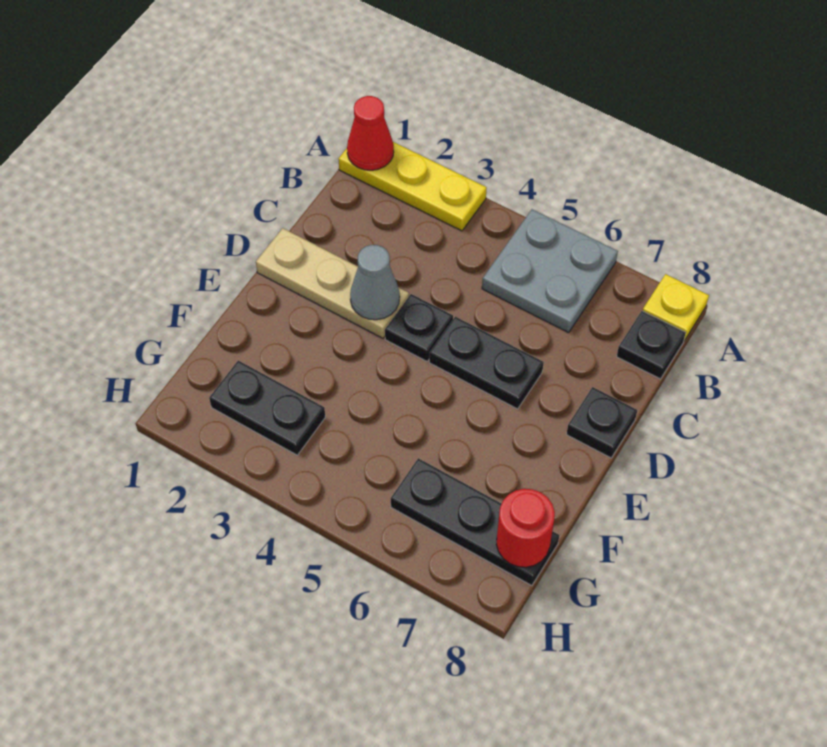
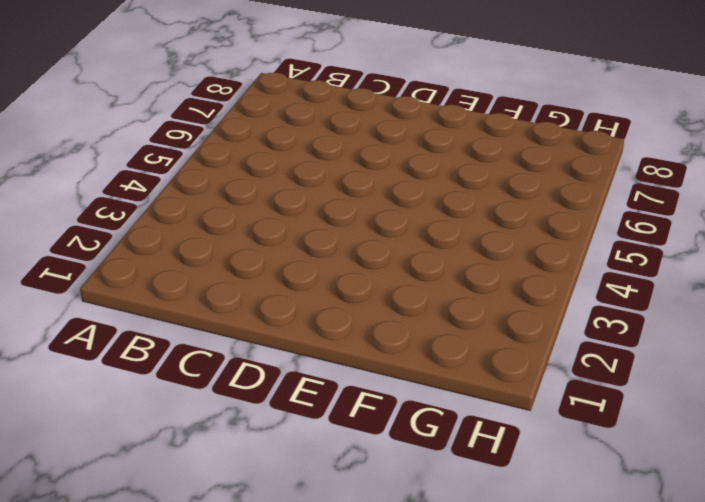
none -> yellow 1x3 plate [339,142,487,231]
none -> grey 2x2 plate [482,209,618,333]
none -> yellow 1x1 plate [643,274,709,341]

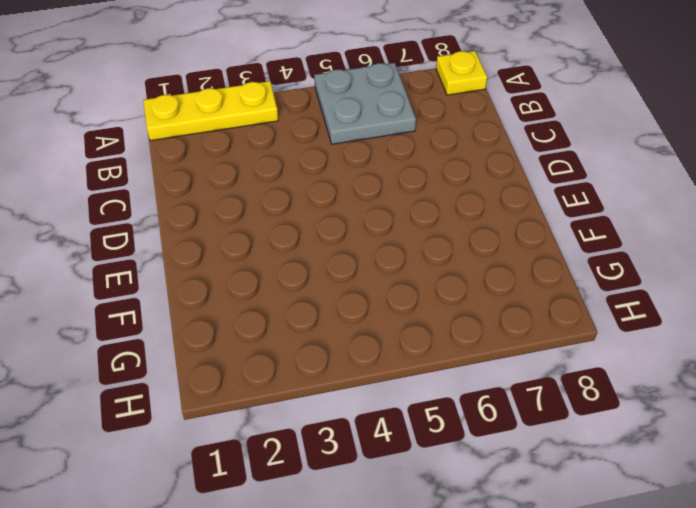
none -> black 1x1 plate [617,311,686,379]
none -> tan 1x3 plate [256,228,409,338]
none -> black 1x1 plate [385,294,453,361]

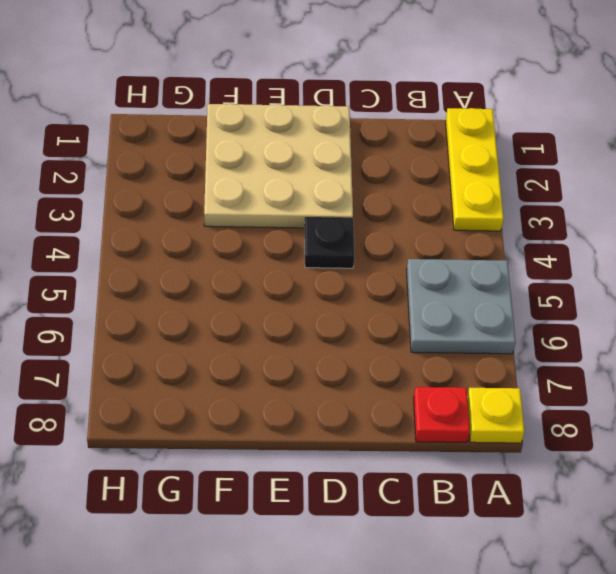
red 1x1 plate [414,387,470,442] -> black 1x1 plate [617,311,686,379]
tan 3x3 plate [204,104,353,228] -> tan 1x3 plate [256,228,409,338]
none -> black 1x2 plate [429,317,544,409]
none -> black 1x1 plate [566,387,637,458]
none -> black 1x2 plate [209,361,325,455]

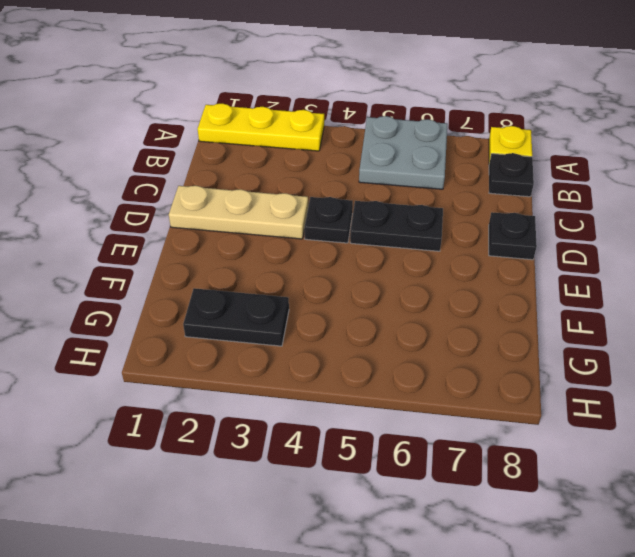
none -> black 1x3 plate [391,458,559,586]
none -> red 1x1 cone [347,96,394,170]
none -> grey 1x1 cone [350,245,400,320]

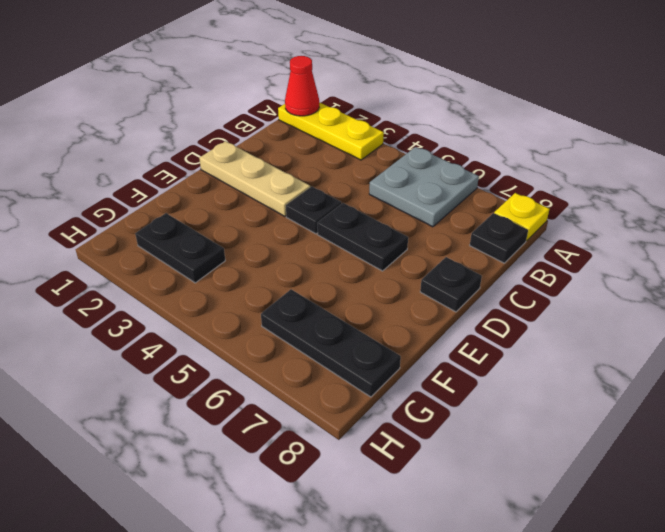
none -> grey 1x1 cone [350,245,400,320]
none -> red 1x1 round brick [497,489,555,567]

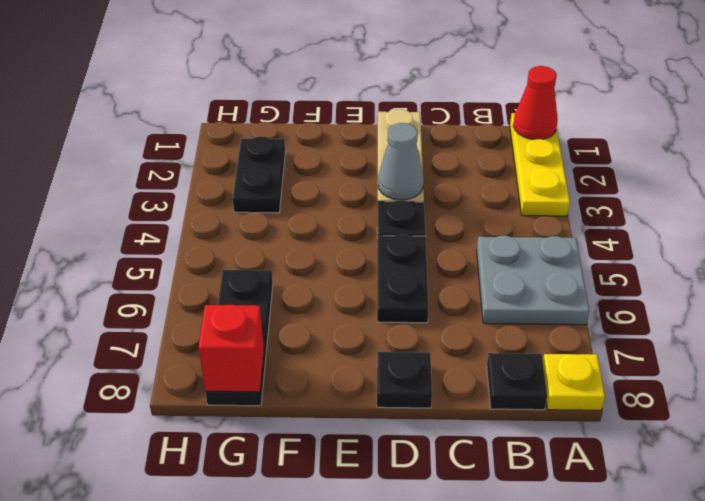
red 1x1 brick [199,305,264,392] -> red 1x1 round brick [497,489,555,567]

